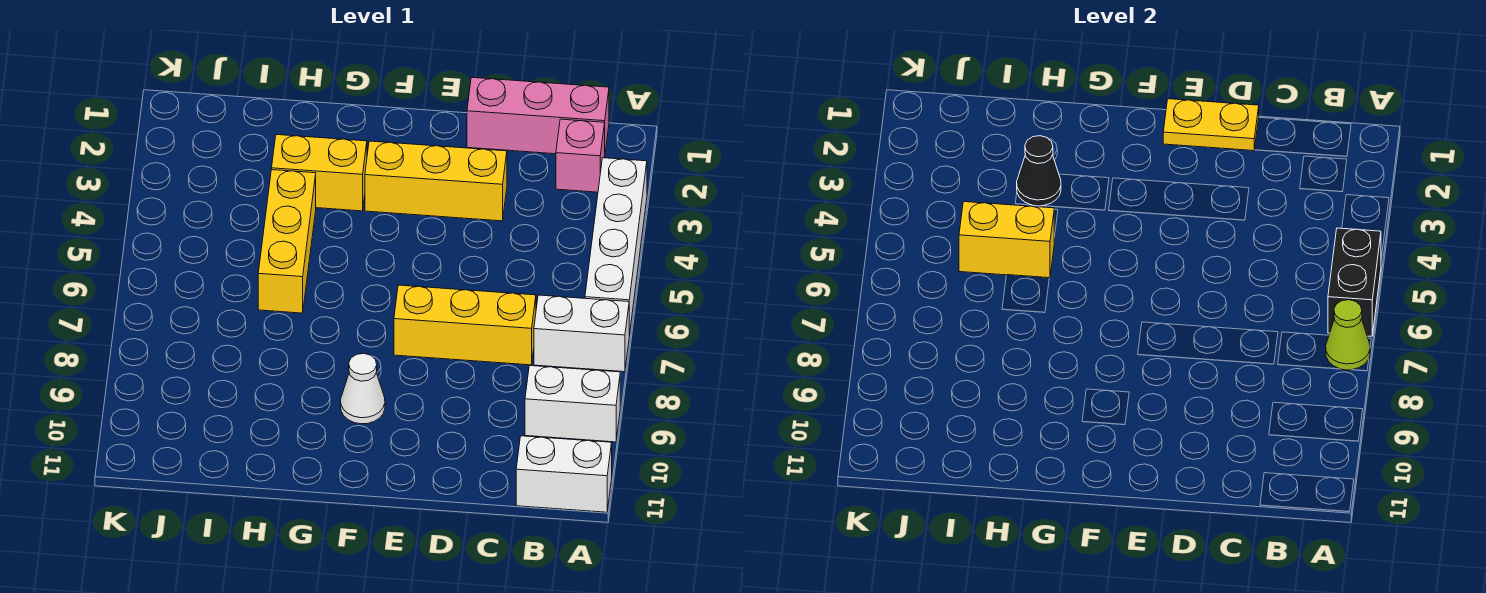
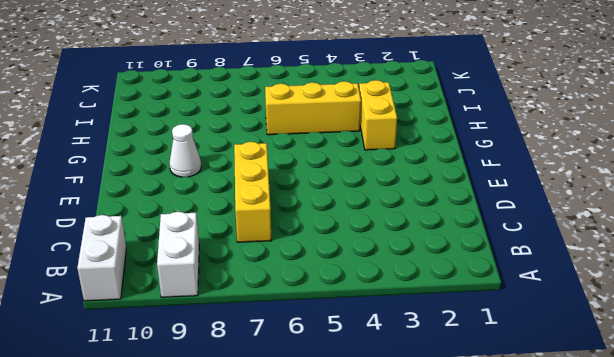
none -> white 1x4 brick [585,158,647,336]
none -> white 1x2 brick [534,295,629,372]
none -> pink 1x3 brick [467,77,609,154]

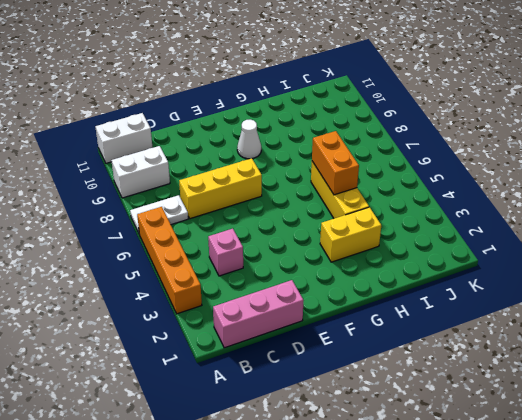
orange 1x4 brick [137,207,202,314] -> white 1x4 brick [585,158,647,336]
white 1x2 plate [130,195,188,233] -> white 1x2 brick [534,295,629,372]
pink 1x1 brick [208,229,243,276] -> pink 1x1 brick moved to [556,119,605,192]
orange 1x2 brick [312,131,359,195] -> yellow 1x2 brick [959,202,1054,278]
none -> yellow 1x3 brick [365,141,507,221]
none -> black 1x2 brick [1328,228,1381,336]
none -> lime 1x1 cone [1326,300,1370,370]

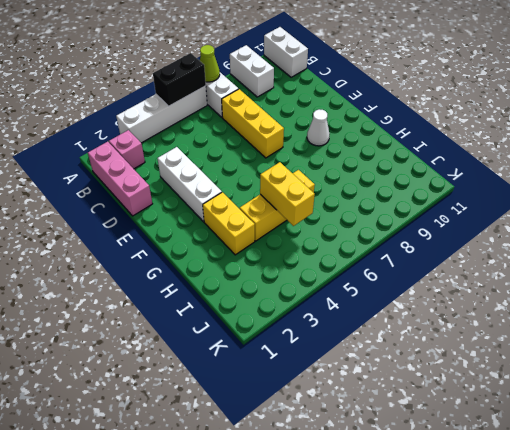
white 1x3 brick [157,147,222,222] -> yellow 1x3 brick [365,141,507,221]
none -> yellow 1x2 plate [1163,99,1259,151]
none -> black 1x1 cone [1017,136,1061,206]

